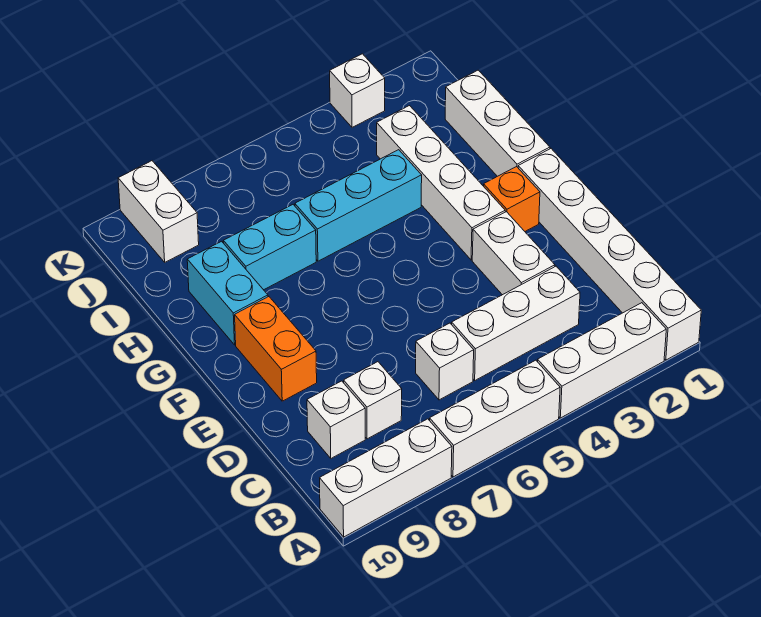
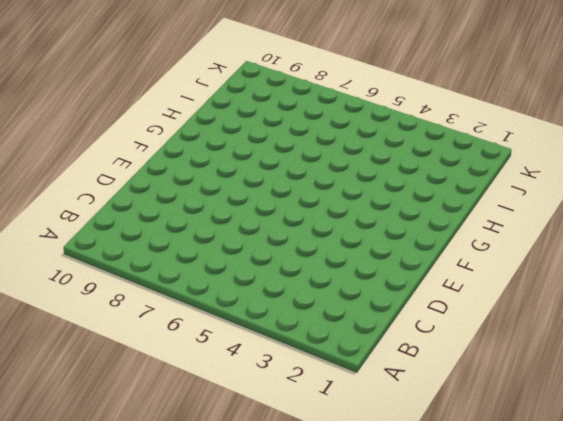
none -> white 1x6 brick [518,149,701,360]
none -> white 1x3 brick [538,303,666,418]
none -> white 1x3 brick [430,360,560,477]

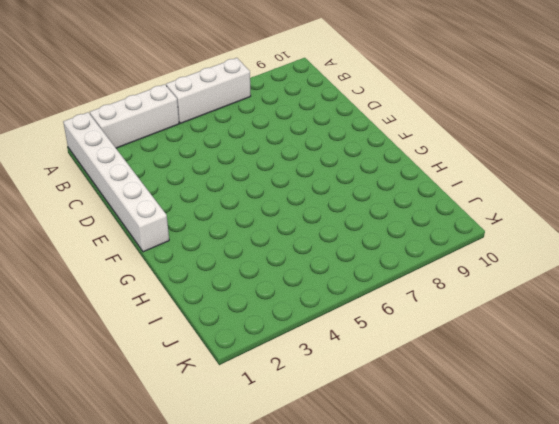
none -> white 1x3 brick [320,419,452,537]
none -> white 1x3 brick [452,266,580,380]
none -> white 1x1 brick [416,323,474,400]

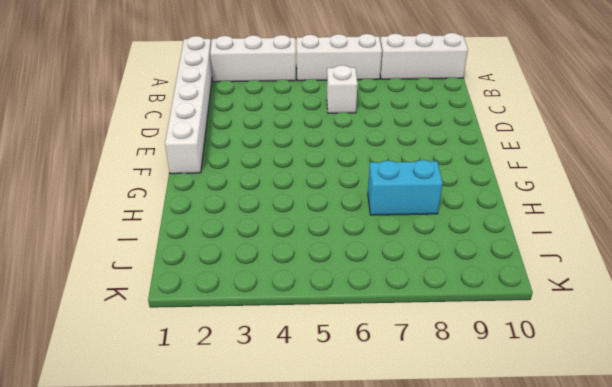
none -> white 1x3 brick [452,266,580,380]
none -> white 1x1 brick [344,362,402,439]
none -> white 1x1 brick [307,381,365,458]

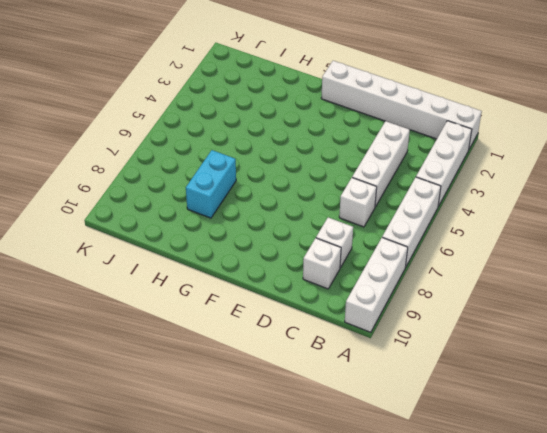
none -> white 1x2 brick [472,212,555,295]
none -> orange 1x2 brick [235,297,317,401]
none -> orange 1x1 brick [484,167,540,231]

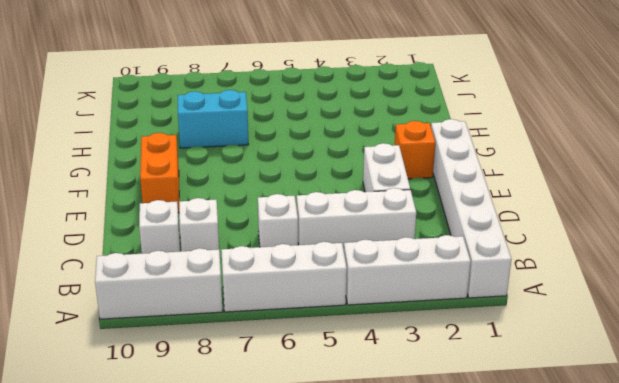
none -> white 1x4 brick [377,106,505,260]
none -> white 1x3 brick [445,70,550,176]
none -> cyan 1x2 brick [187,241,268,345]

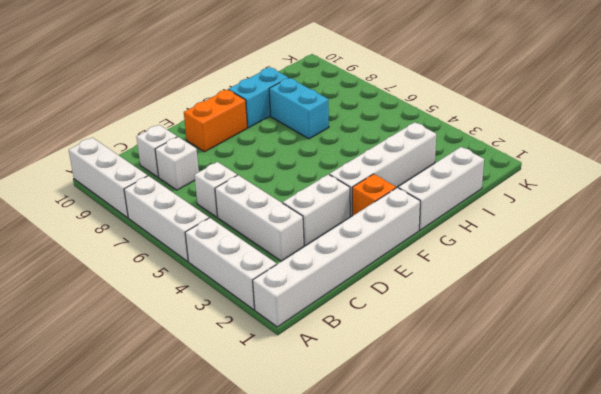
none -> cyan 1x3 brick [295,150,422,261]
none -> white 1x2 brick [118,161,199,262]
none -> white 1x1 brick [330,54,385,127]

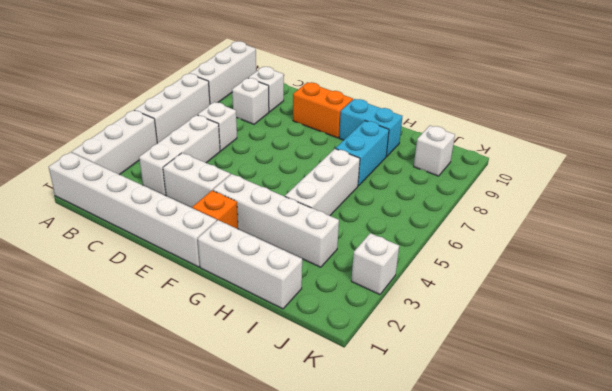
white 1x3 brick [285,149,360,216] -> cyan 1x3 brick [295,150,422,261]
white 1x1 brick [414,126,455,176] -> white 1x2 brick [118,161,199,262]

